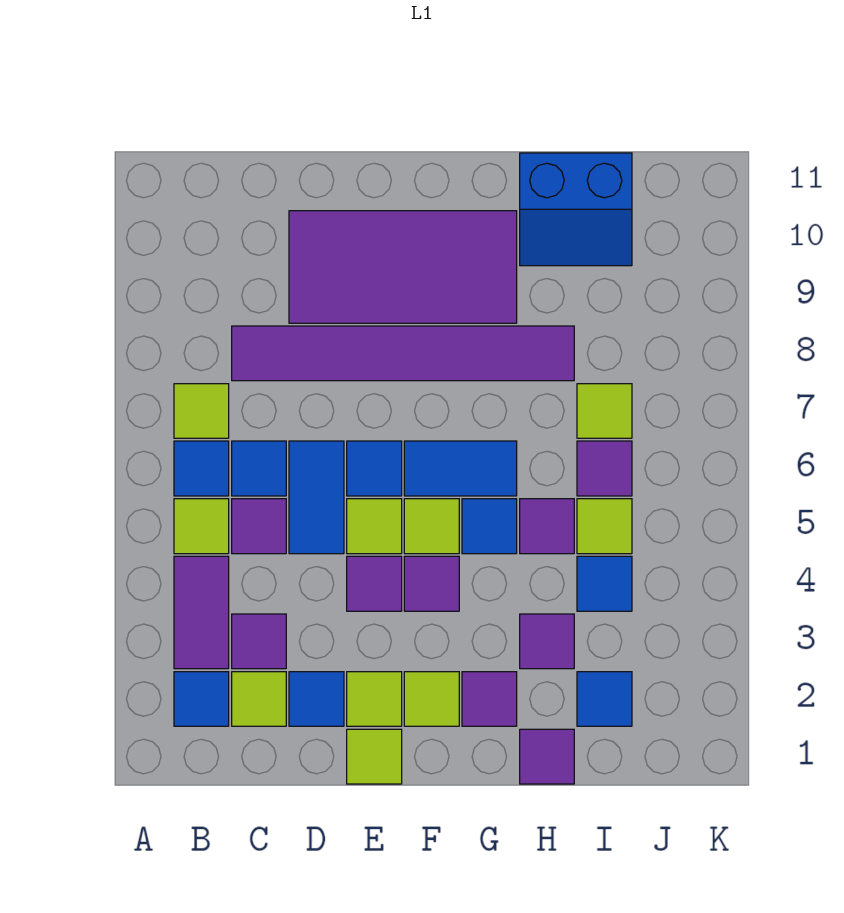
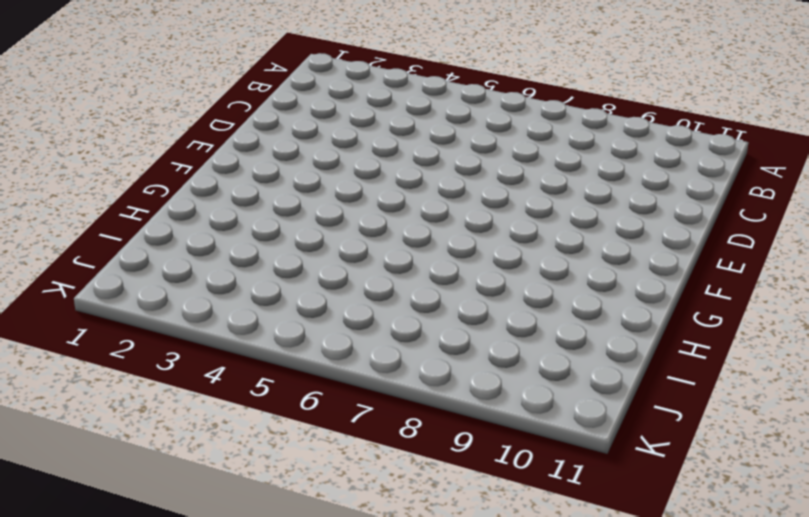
none -> blue 1x1 tile [174,672,229,726]
none -> purple 1x2 tile [174,556,229,669]
none -> lime 1x1 tile [174,499,229,554]
none -> blue 1x1 tile [174,441,229,496]

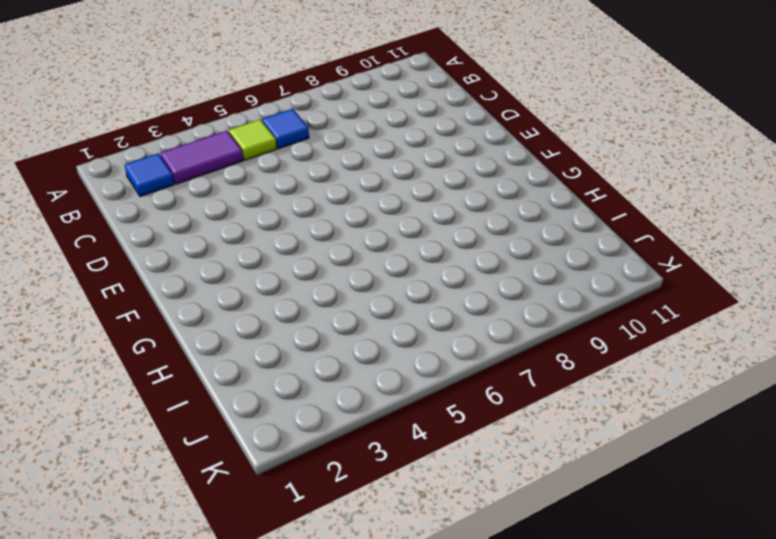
none -> lime 1x1 tile [174,384,229,438]
none -> lime 1x1 tile [232,672,286,726]
none -> purple 1x1 tile [232,614,286,669]
none -> purple 1x1 tile [232,499,286,554]

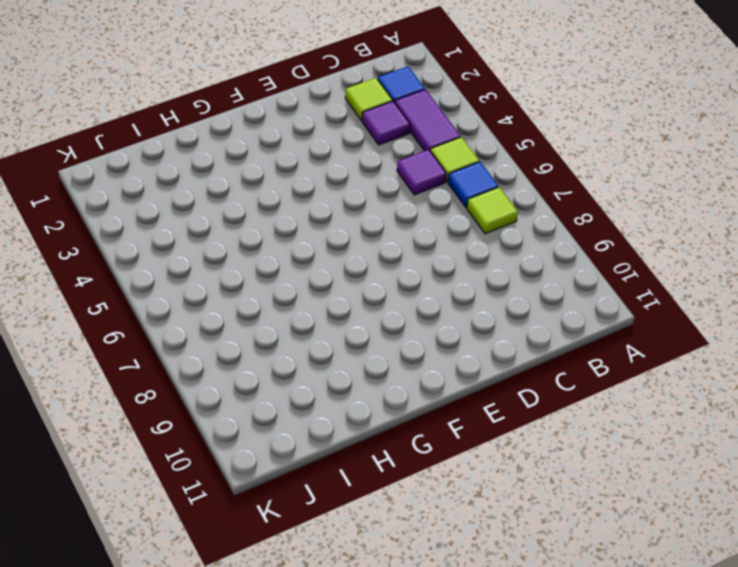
none -> blue 1x1 tile [232,441,286,496]
none -> purple 1x6 tile [232,326,574,381]
none -> blue 1x1 tile [289,672,344,726]
none -> blue 1x2 tile [289,441,344,554]

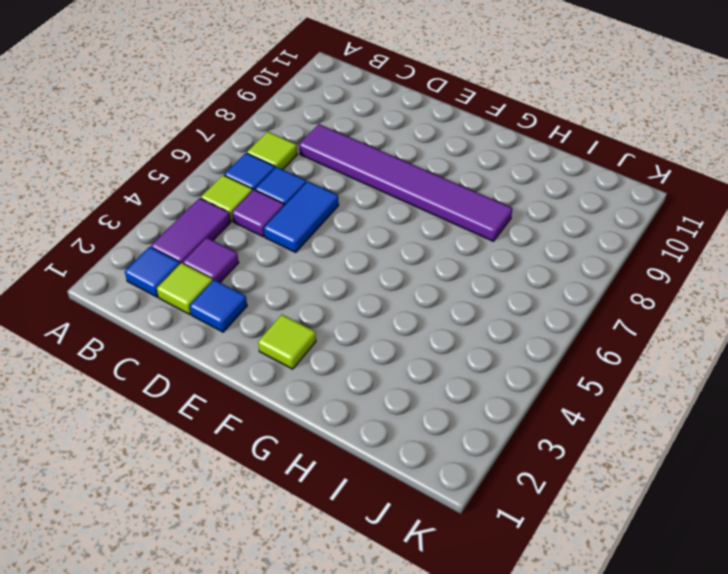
none -> purple 2x4 tile [289,211,517,323]
none -> lime 1x1 tile [347,729,402,784]
none -> lime 1x1 tile [347,672,402,726]
none -> purple 1x1 tile [347,556,402,611]

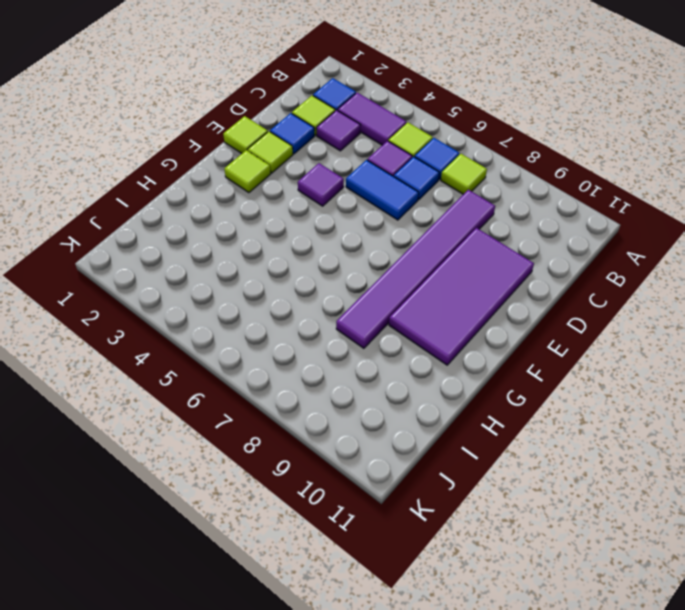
none -> lime 1x1 tile [347,499,402,554]
none -> blue 1x1 tile [347,441,402,496]
none -> purple 1x1 tile [404,556,459,611]
none -> lime 1x1 tile [404,499,459,554]

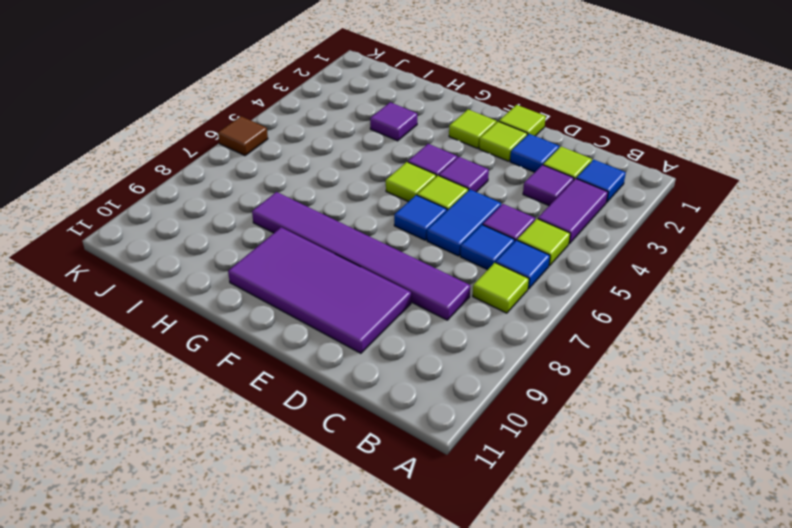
brown 1x1 tile [218,116,268,156] -> none
none -> blue 1x2 tile [404,441,517,496]
none -> purple 1x1 tile [462,672,517,726]
none -> blue 1x1 tile [462,499,517,554]
none -> purple 1x1 tile [520,729,574,784]

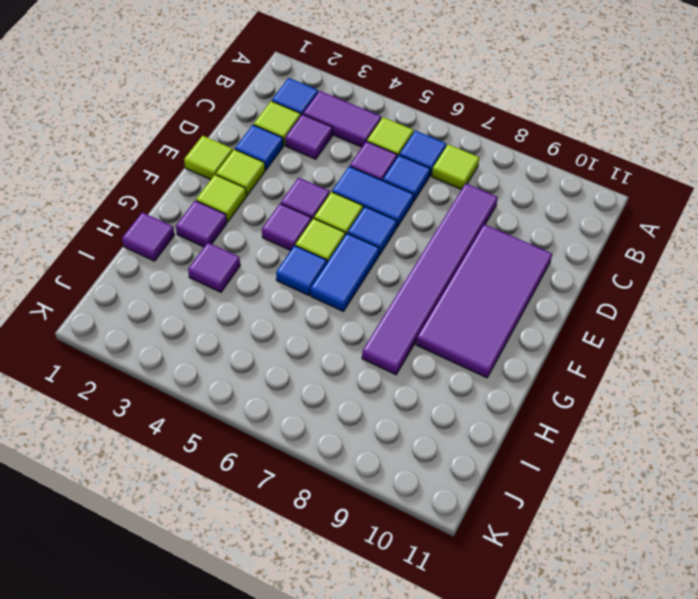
none -> purple 1x1 tile [520,499,574,554]
none -> blue 2x2 slope [520,153,632,266]
none -> blue 1x1 tile [577,672,632,726]
none -> blue 1x1 tile [577,556,632,611]

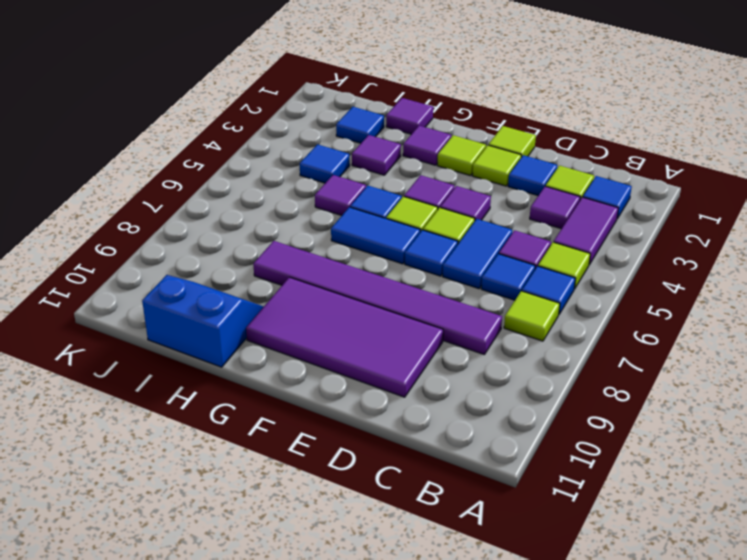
none -> lime 1x1 tile [577,499,632,554]
none -> purple 1x1 tile [577,441,632,496]
none -> lime 1x1 tile [577,384,632,438]

